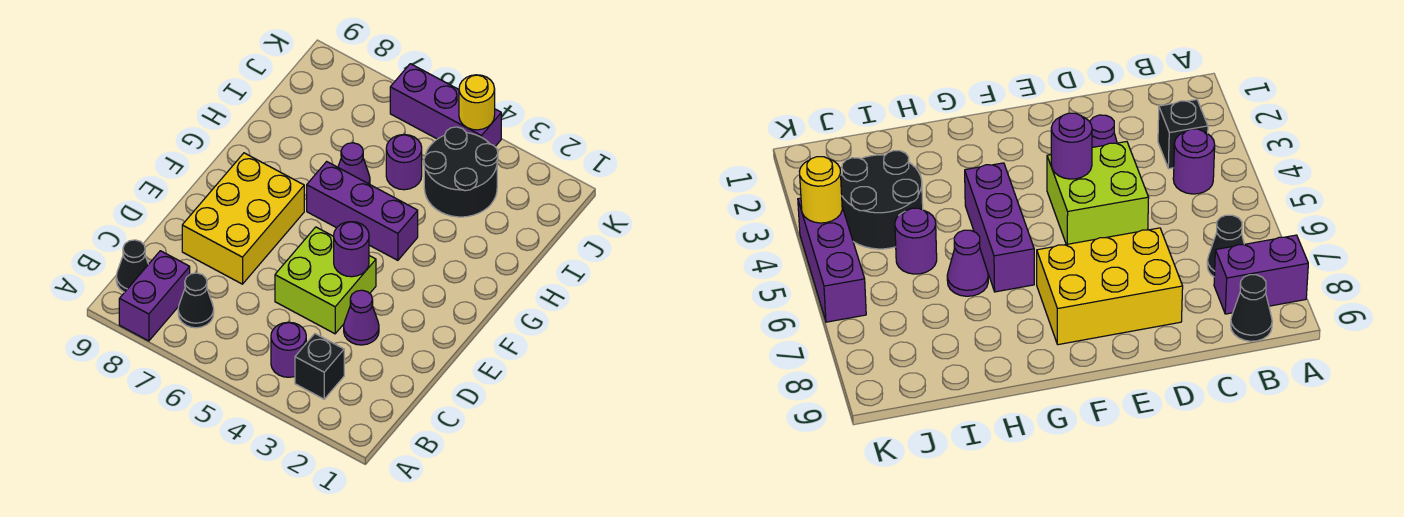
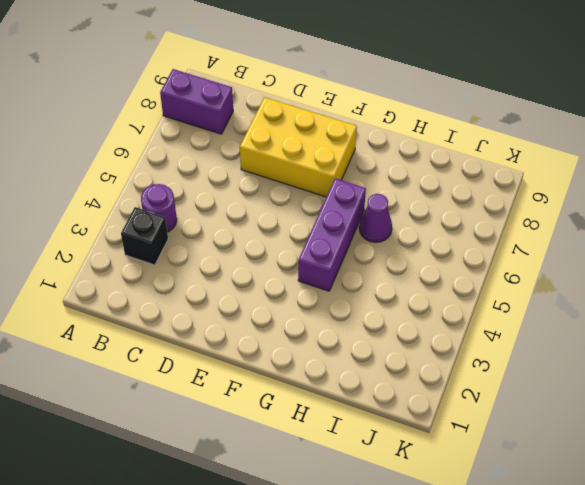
none -> black 1x1 cone [178,273,214,328]
none -> black 1x1 cone [116,240,148,292]
none -> purple 1x1 cone [344,290,379,345]

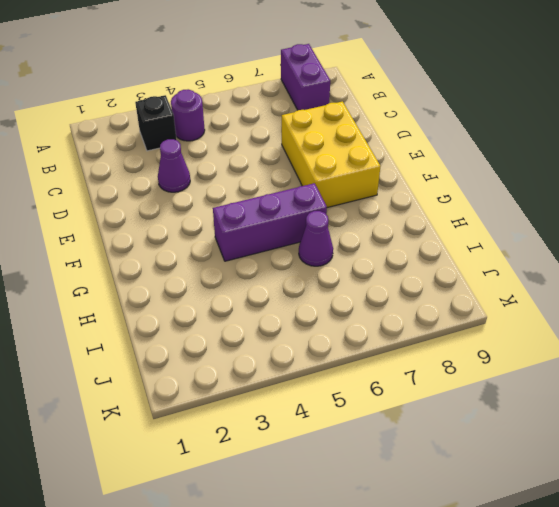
none -> black 1x1 cone [178,273,214,328]
none -> black 1x1 cone [116,240,148,292]
none -> lime 2x2 brick [275,227,376,334]

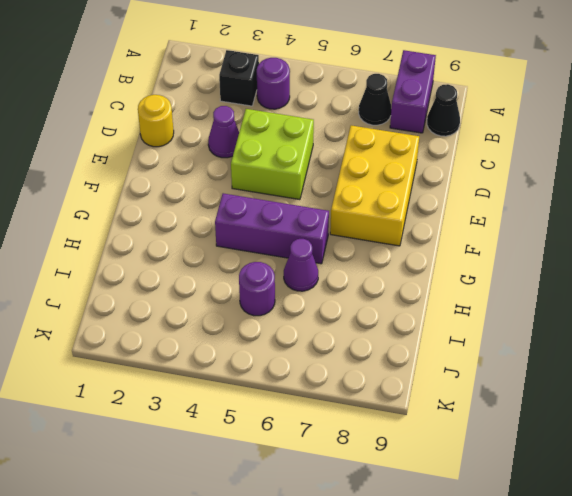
yellow 1x1 round brick [138,95,174,147] -> yellow 1x1 round brick moved to [459,75,495,130]
none -> black 2x2 round brick [424,127,498,217]
none -> purple 1x3 brick [390,64,501,146]
none -> purple 1x1 round brick [334,222,369,277]

